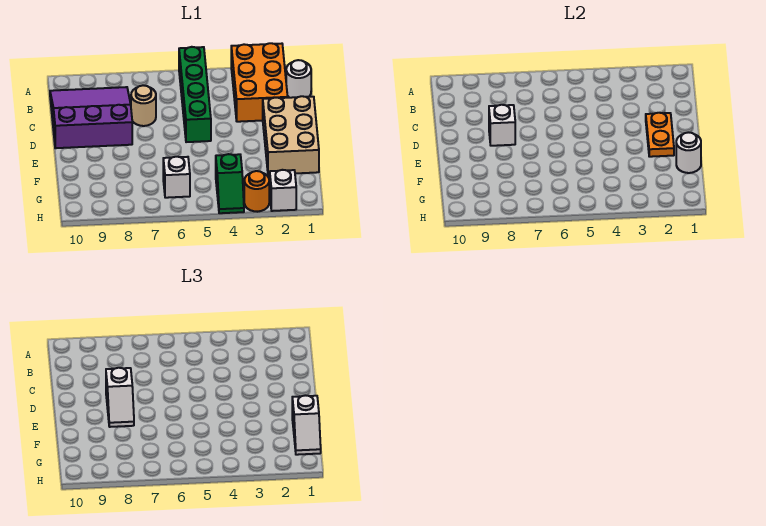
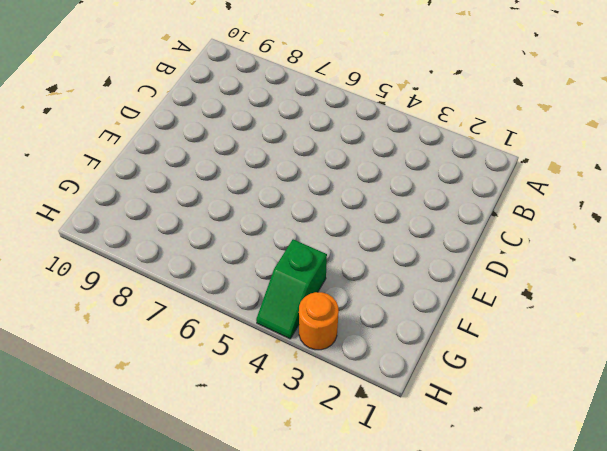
none -> orange 2x3 brick [231,43,288,122]
none -> green 1x4 brick [179,47,211,142]
none -> white 1x1 round brick [286,60,311,98]

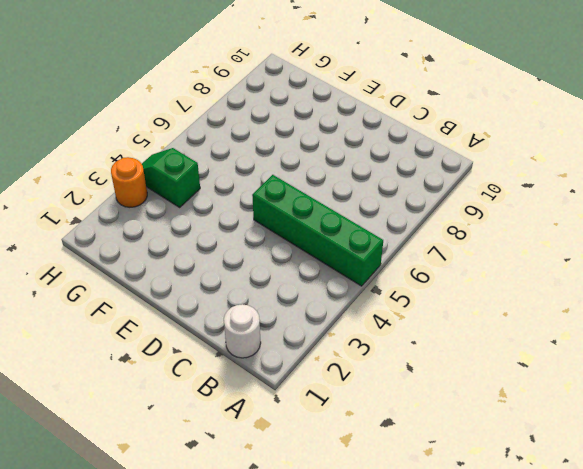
none -> orange 2x3 brick [231,43,288,122]
none -> purple 3x3 slope [50,87,132,148]
none -> tan 1x1 round brick [131,85,156,126]

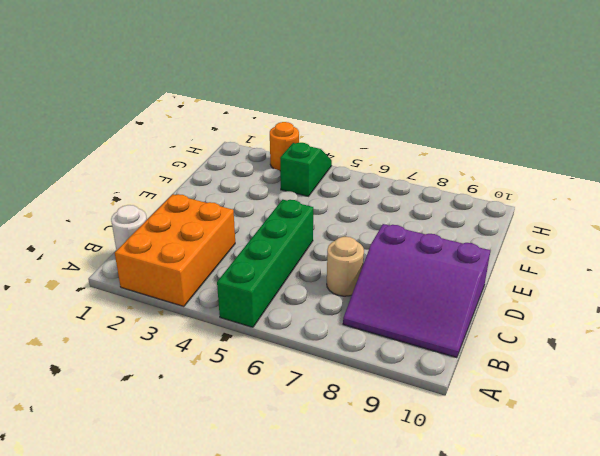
none -> tan 2x3 brick [263,96,319,175]
none -> white 1x1 brick [163,157,190,198]
none -> white 1x1 brick [270,170,296,211]

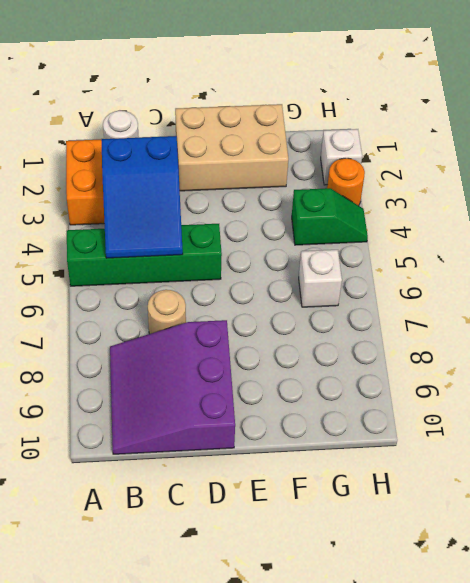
blue 2x3 slope [101,136,183,258] -> none
none -> orange 1x2 plate [646,113,674,157]
none -> white 1x1 brick [489,105,515,146]
none -> white 1x1 round brick [676,132,701,173]

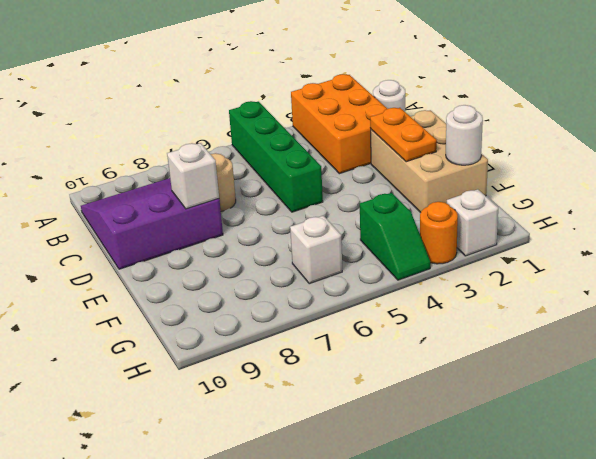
none -> white 1x2 slope [106,368,134,427]
none -> white 1x2 slope [292,395,321,455]

